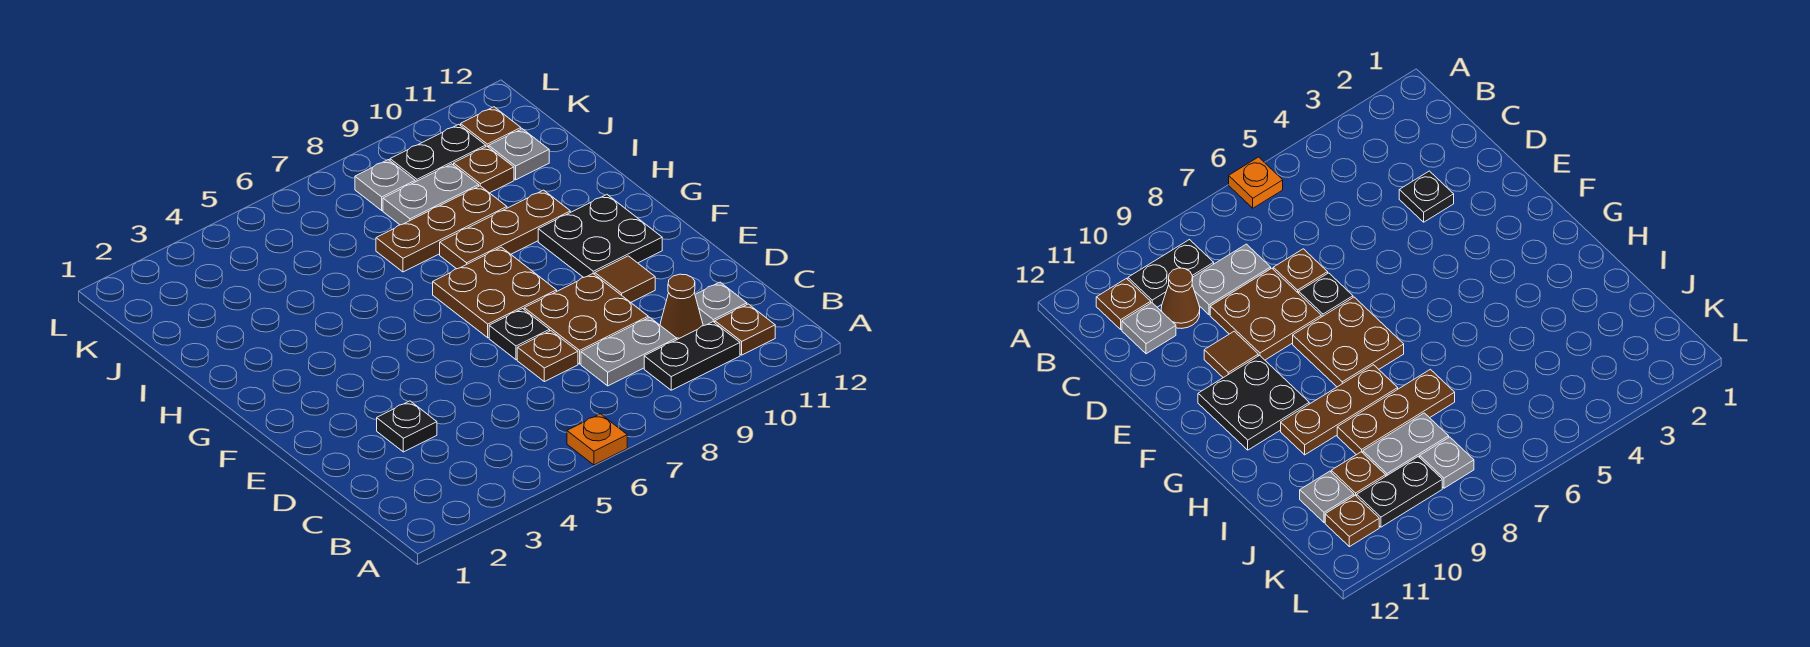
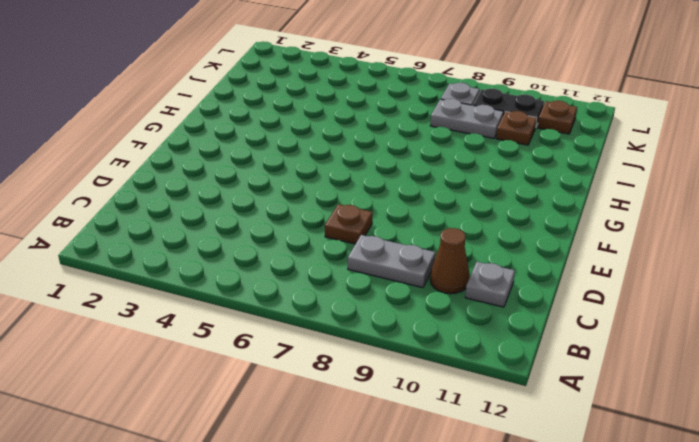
none -> orange 1x1 plate [567,414,627,465]
none -> black 1x2 plate [644,322,740,390]
none -> brown 1x1 plate [715,304,775,355]

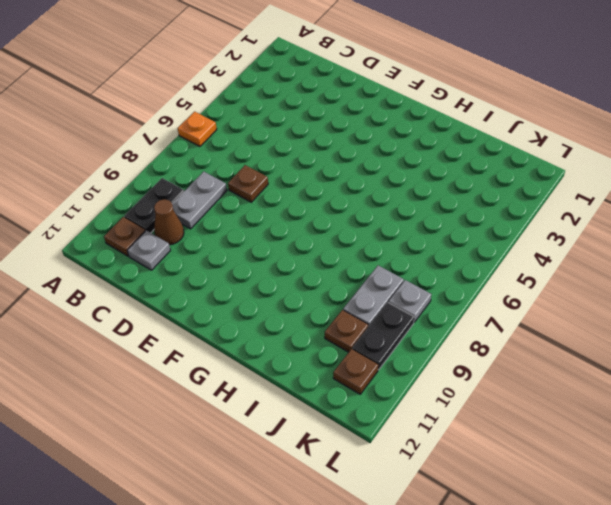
none -> black 1x1 plate [377,401,437,452]
none -> brown 2x2 plate [524,274,648,364]
none -> black 1x1 plate [489,309,550,360]

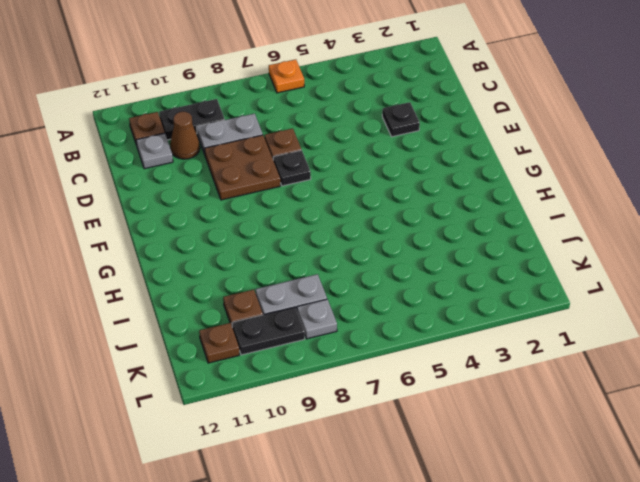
none -> brown 1x1 tile [595,256,655,302]
none -> brown 2x2 plate [433,247,557,338]
none -> black 2x2 plate [538,195,662,277]

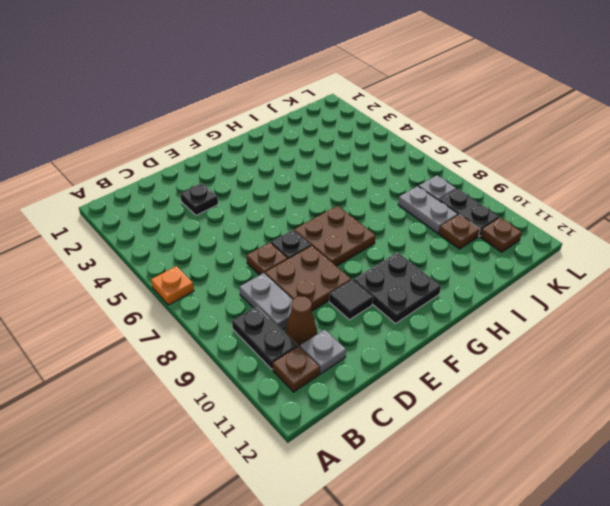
black 1x1 tile [329,280,373,320] -> brown 1x1 tile [595,256,655,302]
none -> brown 1x3 plate [440,190,570,269]
none -> brown 1x3 plate [376,186,507,272]
none -> grey 1x1 plate [489,129,549,180]

